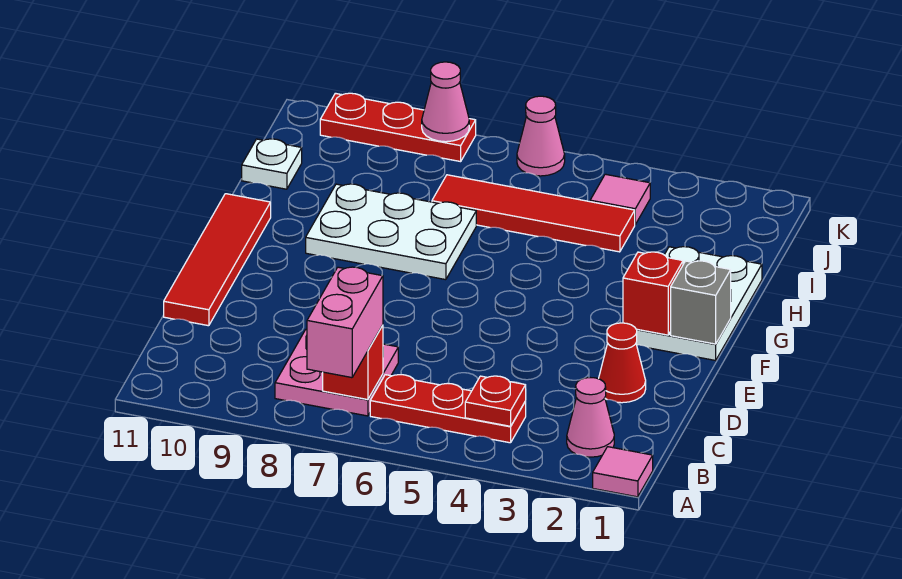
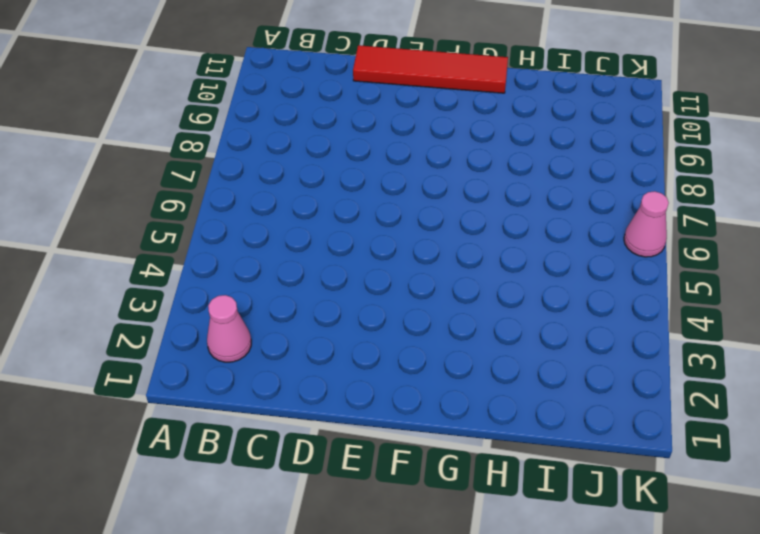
none -> pink 1x1 tile [593,447,653,497]
none -> red 1x3 plate [370,375,526,443]
none -> pink 2x2 plate [275,330,398,416]

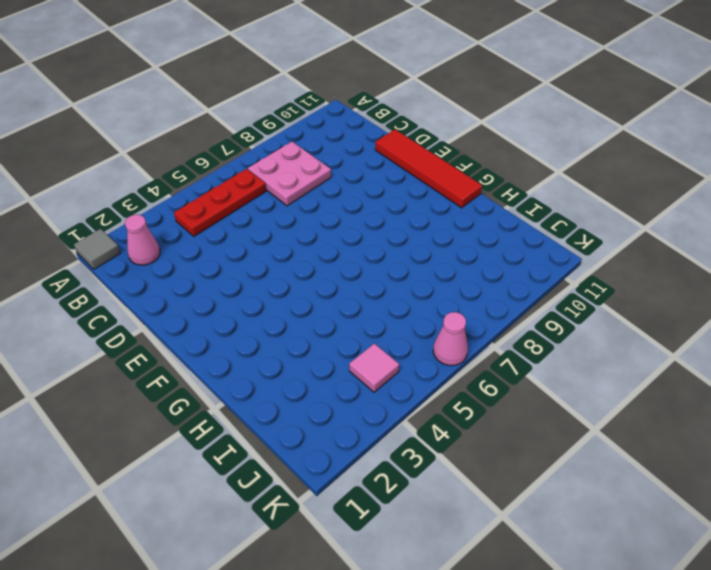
grey 1x1 tile [74,229,120,269] -> pink 1x1 tile [593,447,653,497]
none -> red 1x1 cone [599,323,646,403]
none -> white 2x3 plate [636,247,762,360]
none -> white 2x3 plate [306,184,476,280]

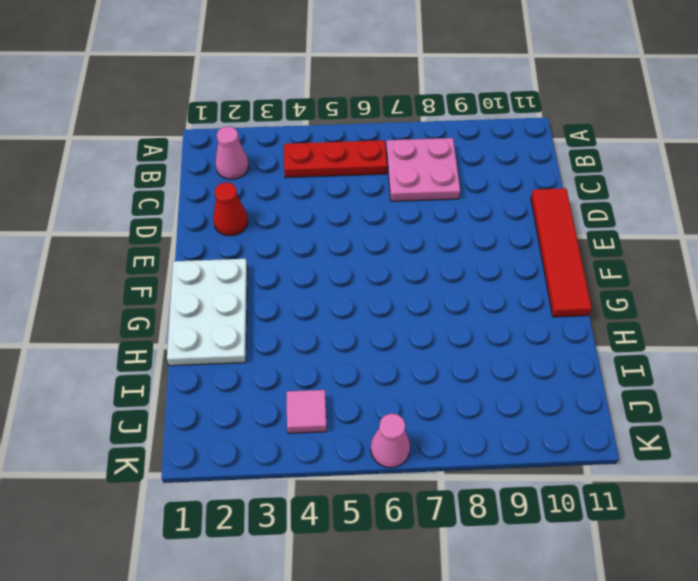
none -> pink 1x1 tile [593,447,653,497]
none -> white 2x3 plate [306,184,476,280]
none -> red 1x4 tile [432,175,635,252]

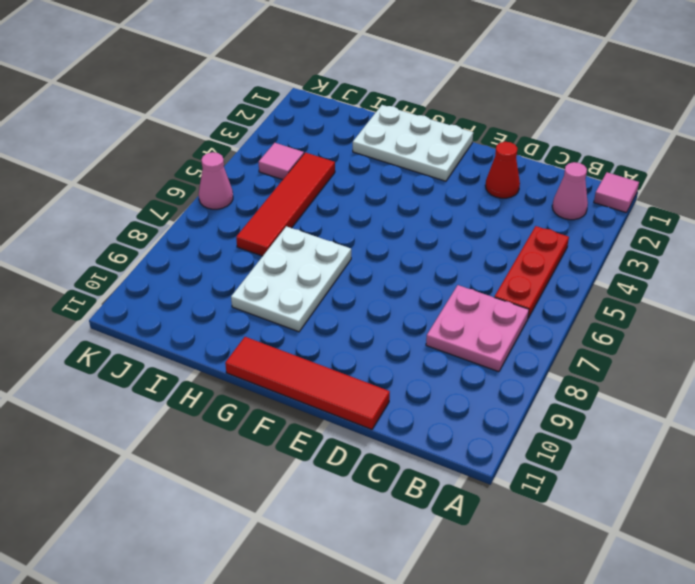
none -> white 1x1 plate [242,139,302,189]
none -> red 1x3 plate [320,93,476,162]
none -> red 1x1 plate [465,376,526,426]

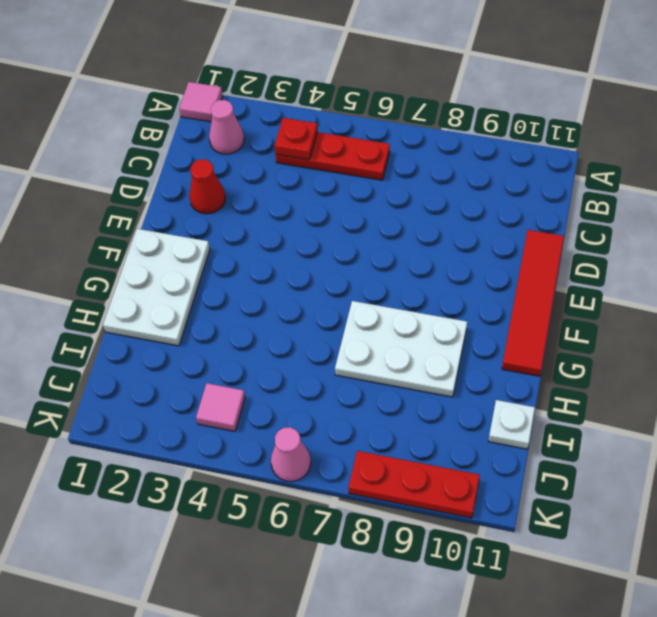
none -> pink 2x2 plate [275,330,398,416]
none -> red 1x4 tile [432,175,635,252]
none -> red 1x1 brick [323,325,383,400]

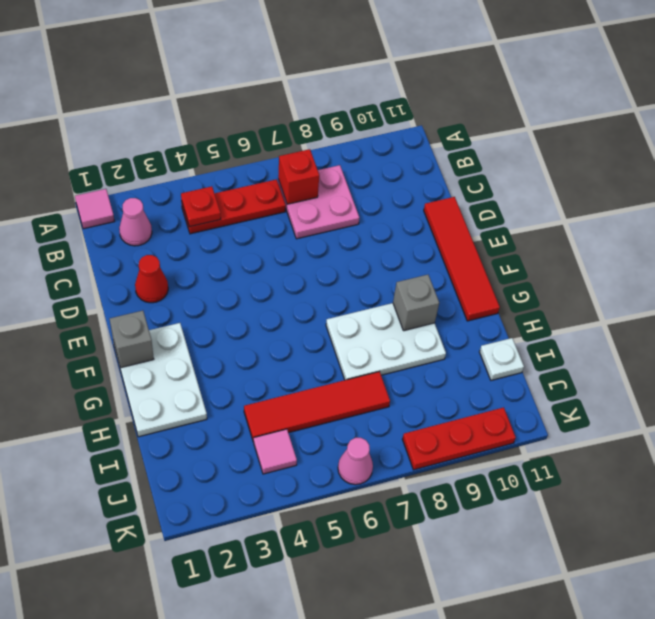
grey 1x1 brick [393,275,439,331] -> none
none -> red 1x1 brick [623,252,683,335]
none -> pink 1x1 cone [422,62,469,142]
none -> pink 1x2 brick [307,267,383,378]

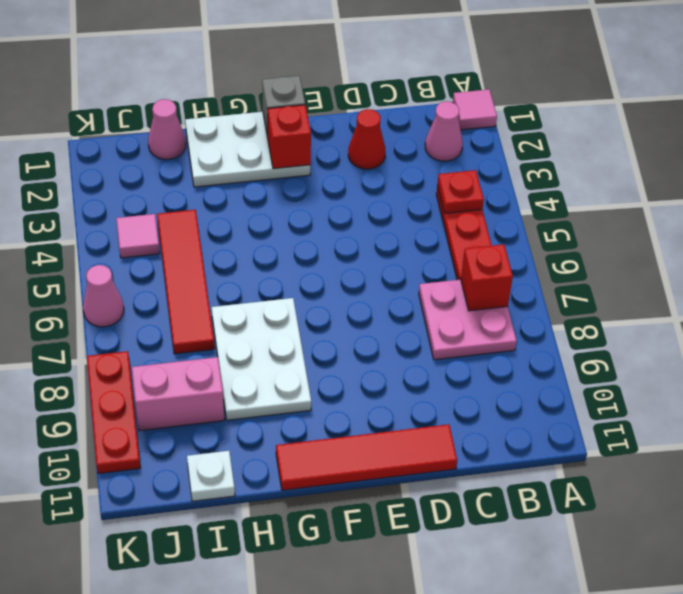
pink 1x1 cone [148,99,186,159] -> pink 1x1 cone moved to [422,62,469,142]
pink 1x2 brick [132,357,224,431] -> pink 1x2 brick moved to [307,267,383,378]

